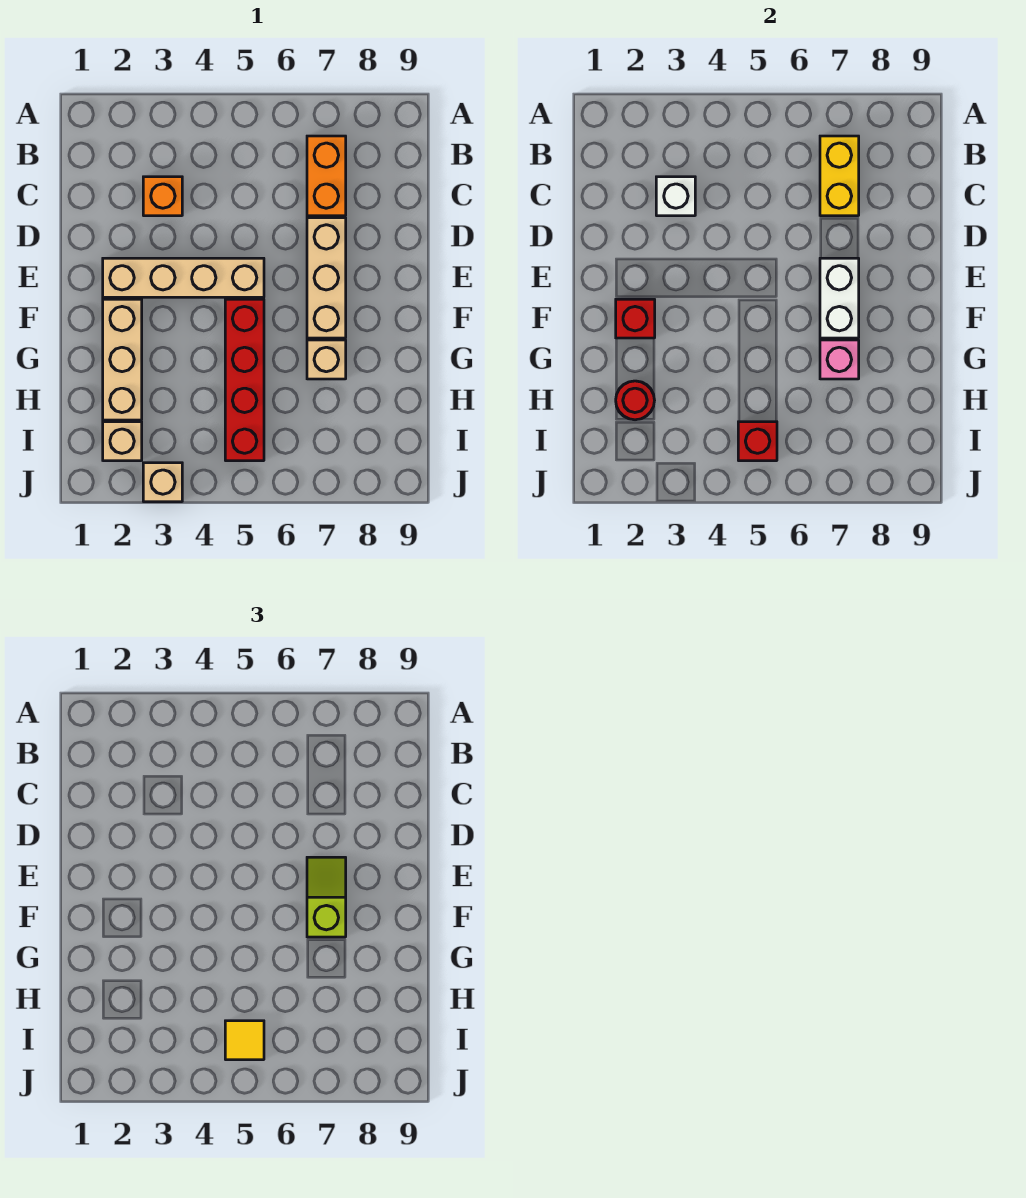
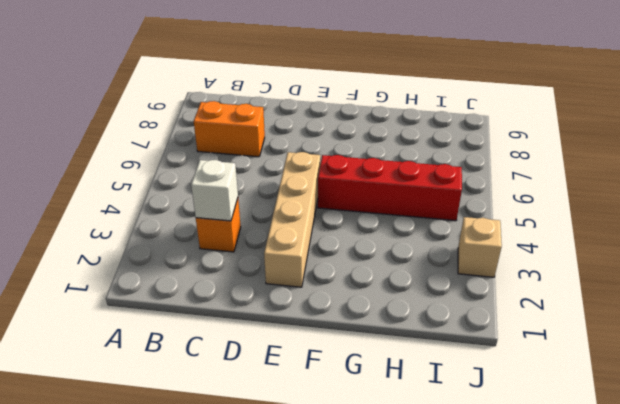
none -> tan 1x3 brick [307,218,346,338]
none -> tan 1x3 brick [103,299,142,420]
none -> tan 1x1 brick [307,340,346,379]

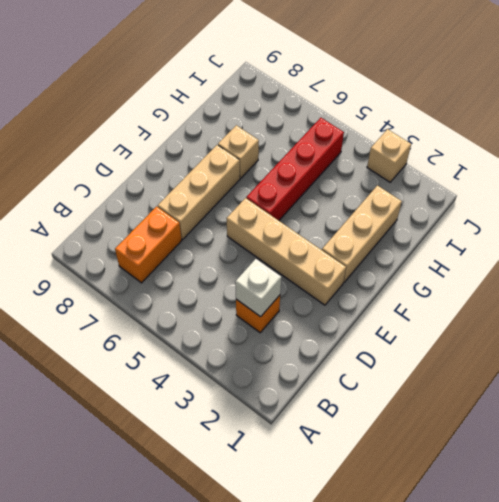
none -> tan 1x1 brick [103,422,142,461]
none -> yellow 1x2 brick [820,136,859,216]
none -> white 1x2 brick [820,258,859,338]

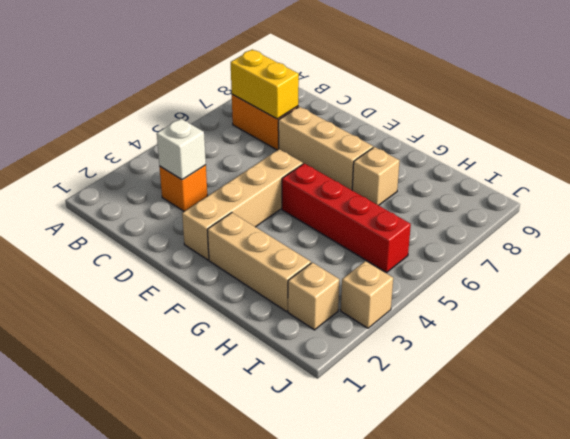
none -> white 1x2 brick [820,258,859,338]
none -> red 1x1 brick [616,299,655,338]
none -> pink 1x1 brick [820,340,859,379]

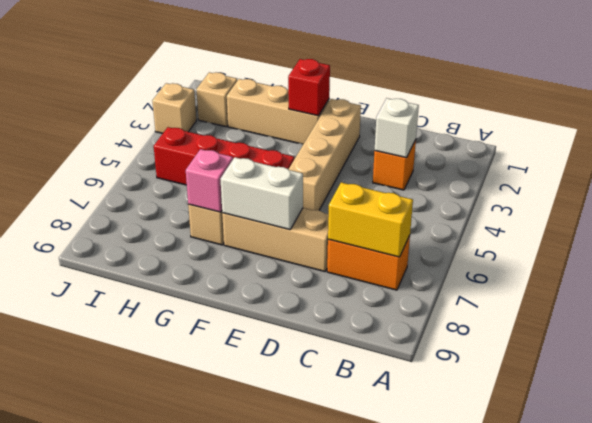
none -> red 1x1 round brick [616,381,654,420]
none -> red 1x1 brick [738,422,777,461]
none -> lime 1x2 slope [307,857,346,937]

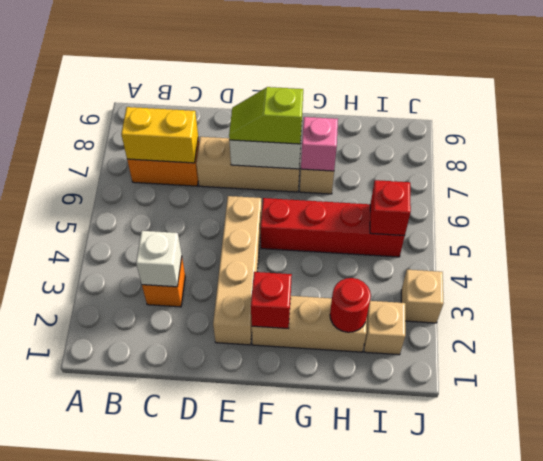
none -> yellow 1x1 tile [225,1021,264,1060]

